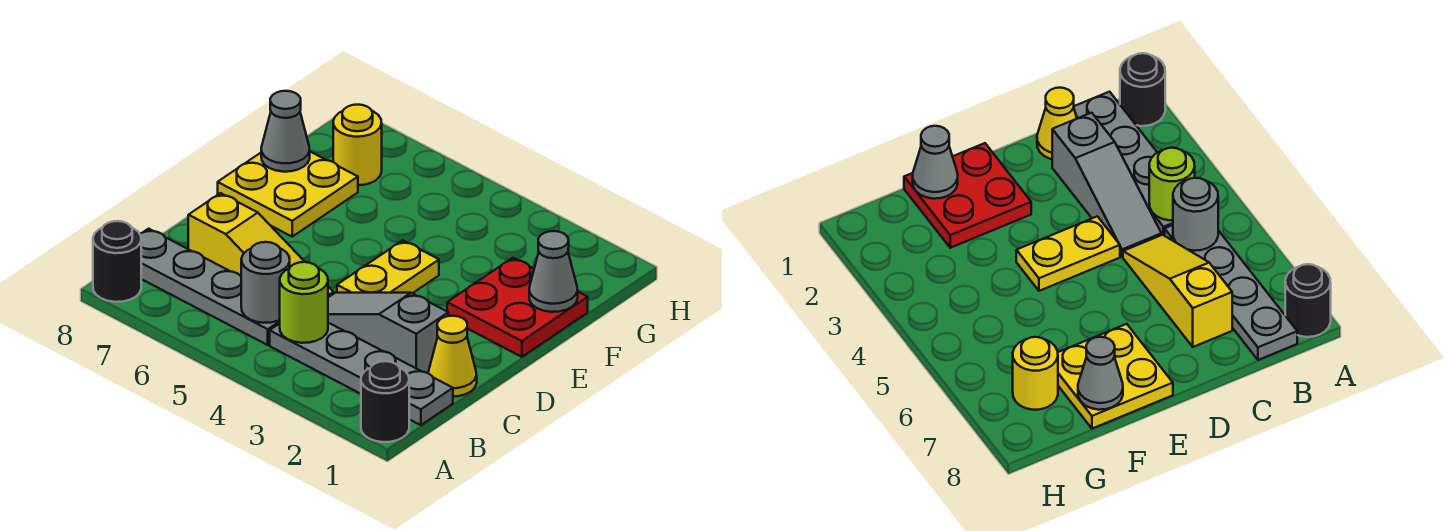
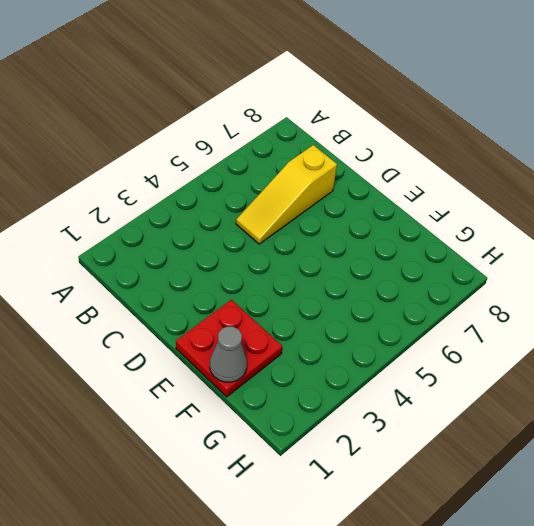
none -> black 1x1 round brick [361,361,409,442]
none -> black 1x1 round brick [93,221,141,302]
none -> grey 1x4 plate [270,323,453,425]

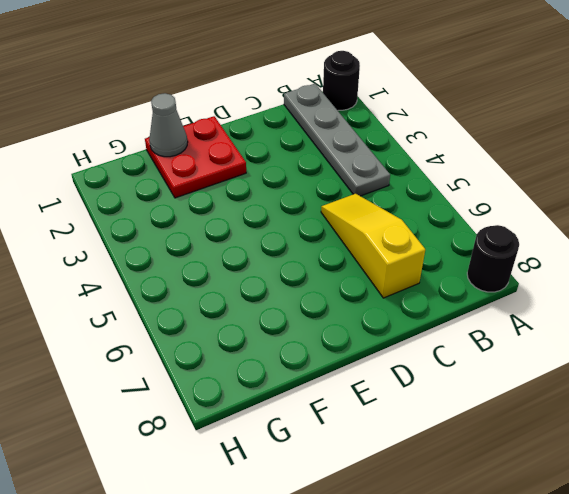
none -> grey 1x4 plate [140,229,280,345]
none -> yellow 1x1 cone [428,316,477,396]
none -> grey 1x3 slope [328,293,448,373]

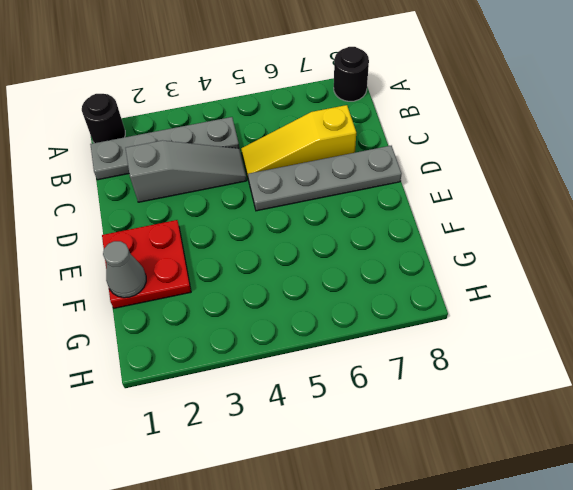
grey 1x4 plate [248,146,402,211] -> grey 1x4 plate moved to [140,229,280,345]
none -> yellow 1x1 cone [428,316,477,396]
none -> yellow 1x2 plate [337,240,439,293]
none -> yellow 2x2 plate [218,152,358,236]

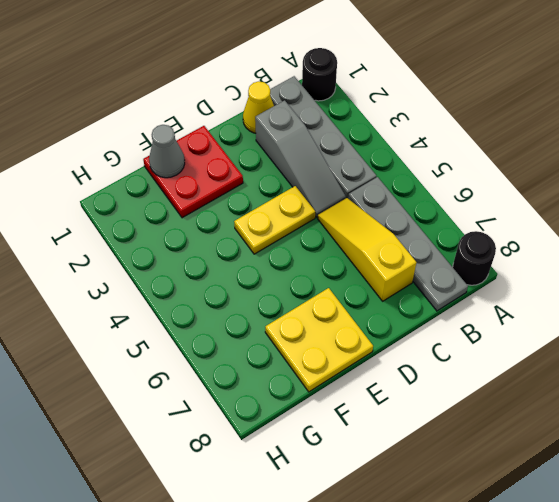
none -> yellow 1x1 round brick [333,105,382,185]
none -> lime 1x1 round brick [280,262,328,343]
none -> grey 1x1 round brick [241,242,290,323]

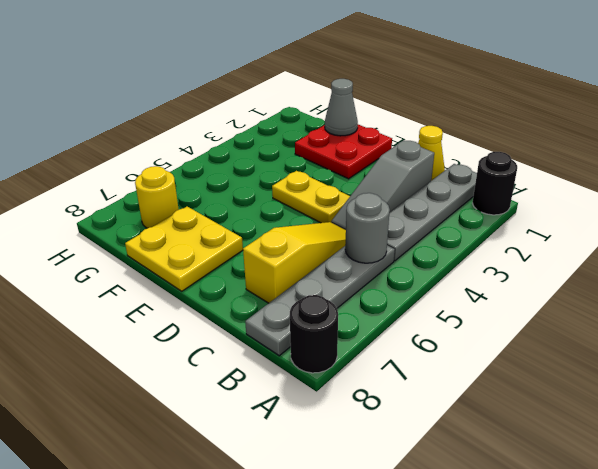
none -> lime 1x1 round brick [280,262,328,343]
none -> grey 1x1 cone [261,91,310,172]

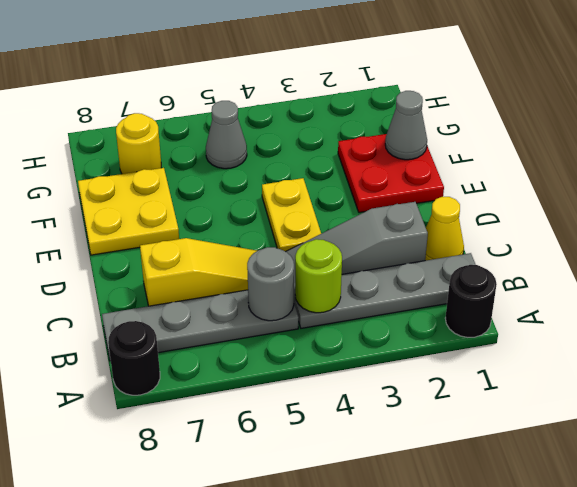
grey 1x1 cone [206,101,247,169] -> grey 1x1 cone moved to [261,91,310,172]

